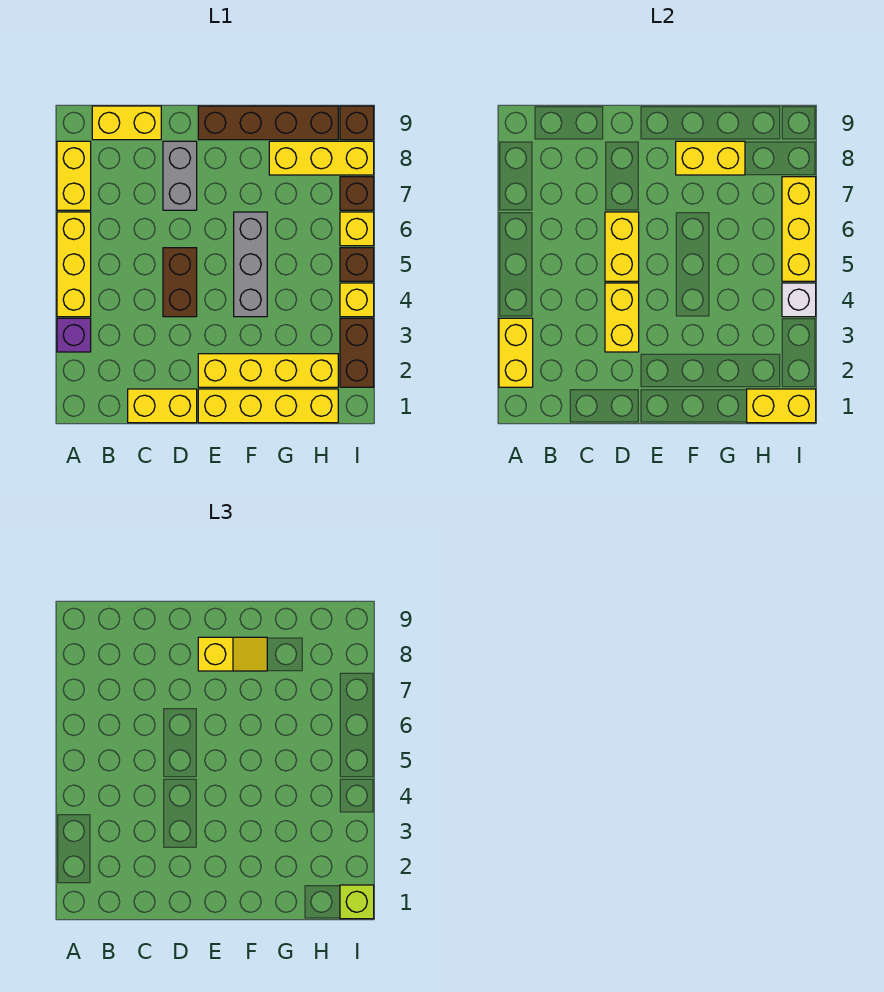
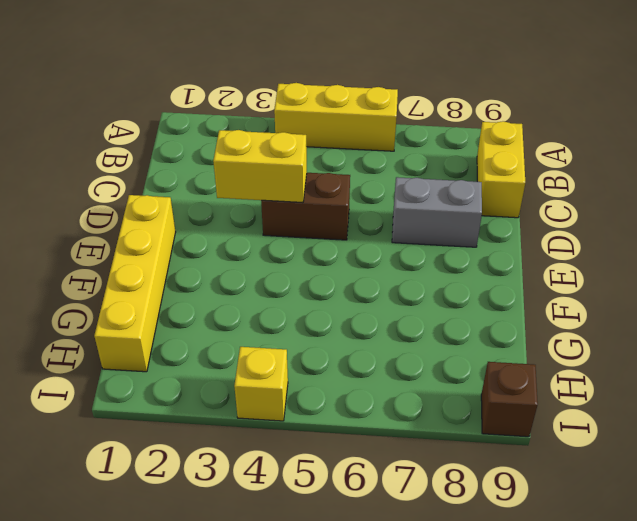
none -> purple 1x1 brick [57,318,91,352]
none -> yellow 1x2 brick [57,141,91,210]
none -> yellow 1x2 brick [128,389,197,423]

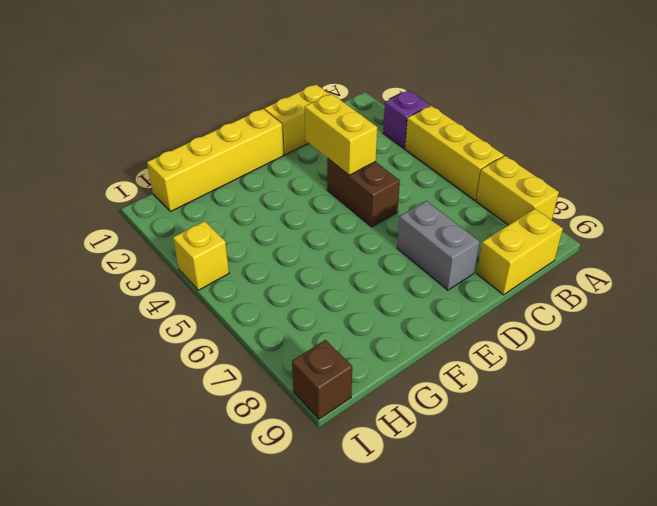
none -> yellow 1x4 brick [198,354,338,387]
none -> brown 1x4 brick [198,106,338,140]
none -> grey 1x3 brick [234,212,267,317]

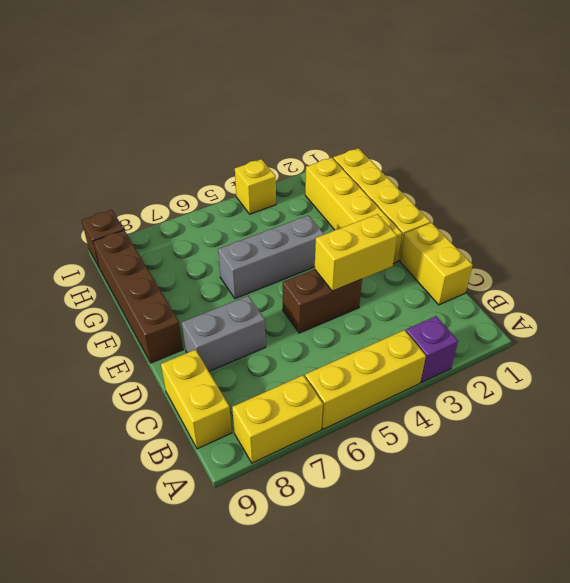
none -> yellow 1x3 brick [269,141,374,175]
none -> brown 1x2 brick [340,318,374,387]
none -> brown 1x1 brick [340,248,374,281]

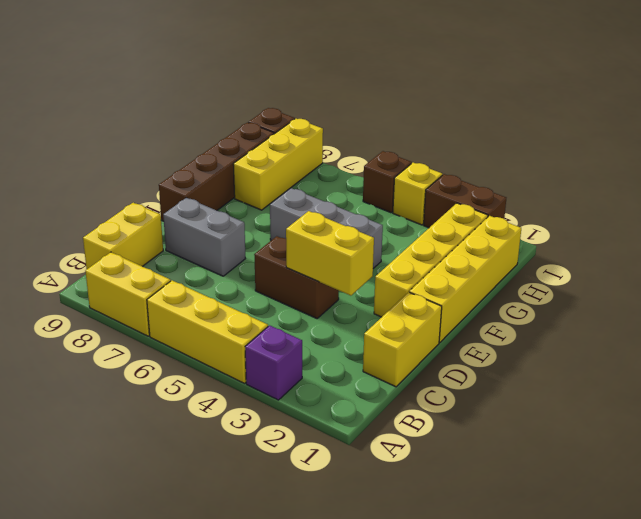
none -> yellow 1x1 brick [340,212,374,246]
none -> brown 1x1 brick [340,177,374,210]
none -> yellow 1x2 brick [499,318,533,387]

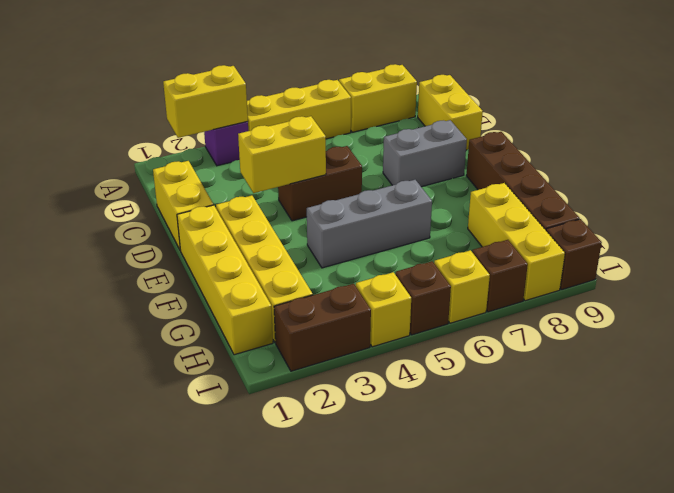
none -> yellow 1x2 brick [605,212,639,281]
none -> yellow 1x2 brick [676,141,745,175]
none -> yellow 1x2 brick [747,389,816,423]

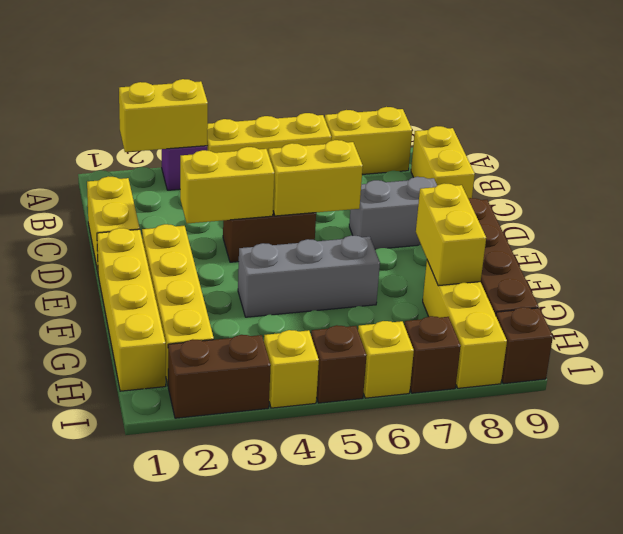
none -> yellow 1x2 brick [747,389,816,423]
none -> white 1x1 brick [782,283,816,317]
none -> yellow 1x3 brick [782,177,816,281]

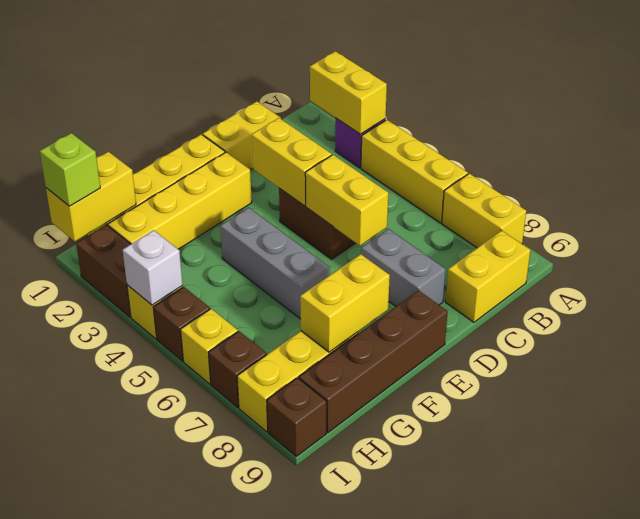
none -> yellow 1x3 brick [782,177,816,281]
none -> yellow 1x2 slope [198,637,267,671]

